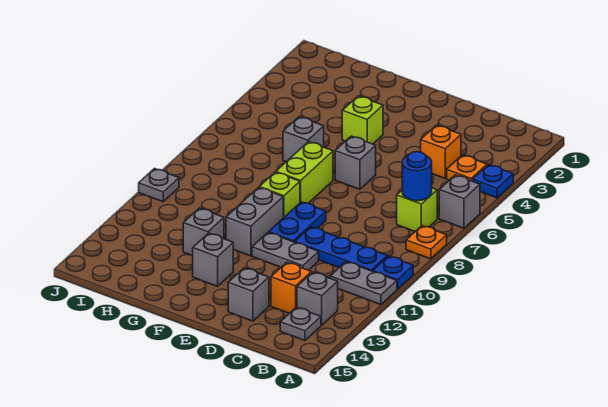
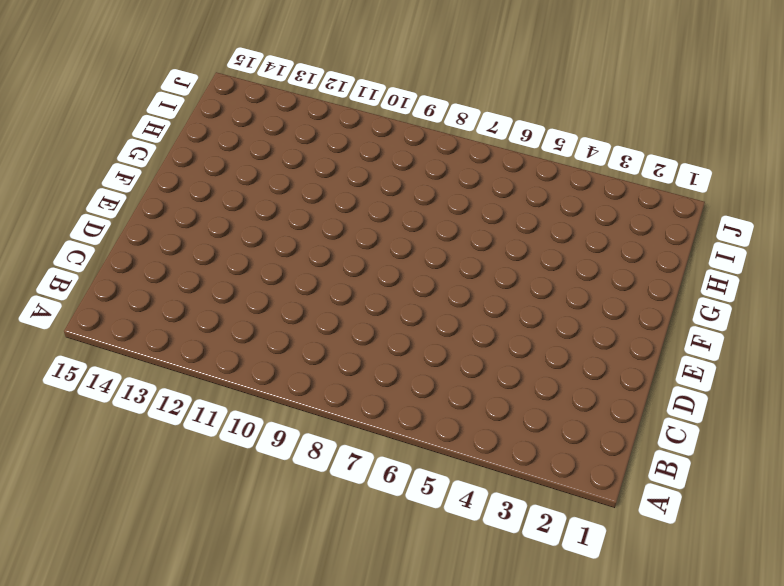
none -> blue 1x1 plate [473,165,513,198]
none -> grey 1x1 brick [439,175,480,228]
none -> orange 1x1 plate [406,226,447,259]

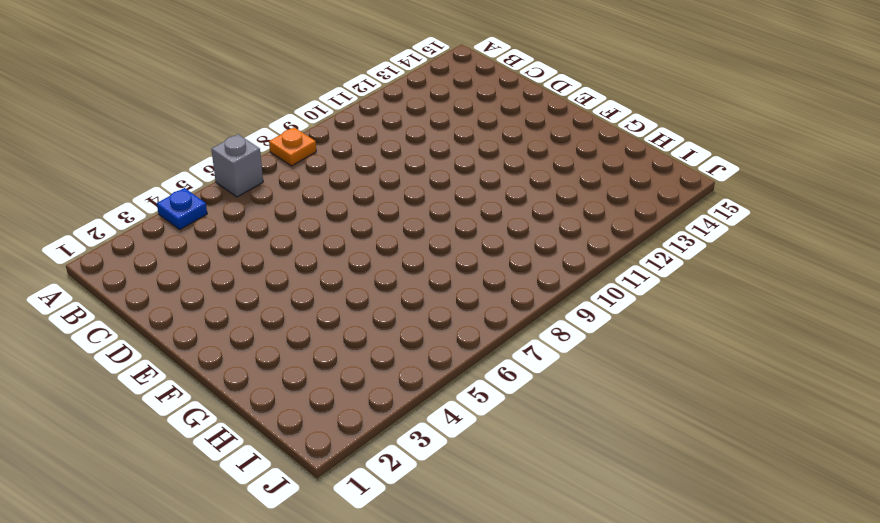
none -> blue 1x1 plate [373,256,413,289]
none -> grey 1x2 plate [330,262,397,305]
none -> orange 1x1 plate [447,155,487,181]

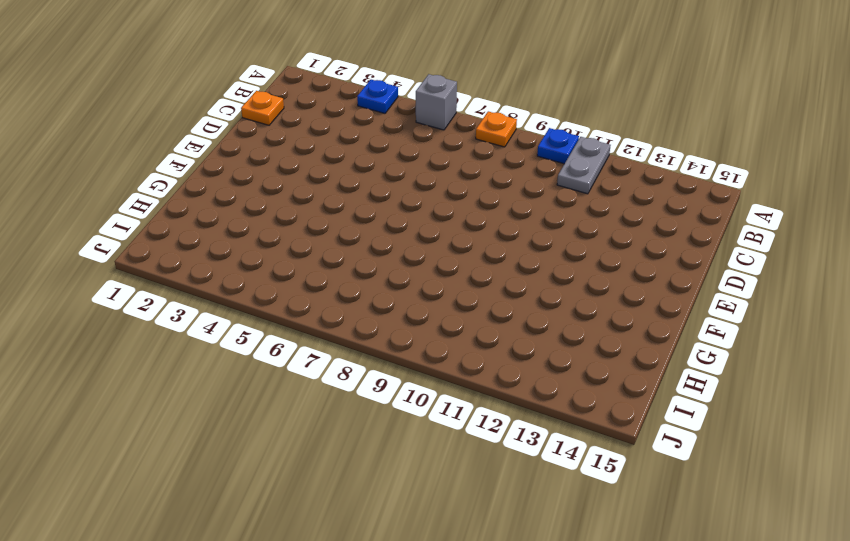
orange 1x1 plate [241,91,284,125] -> orange 1x1 plate moved to [447,155,487,181]
none -> lime 1x1 brick [397,188,437,231]
none -> blue 1x3 plate [295,227,387,271]
none -> grey 1x1 brick [297,272,338,325]

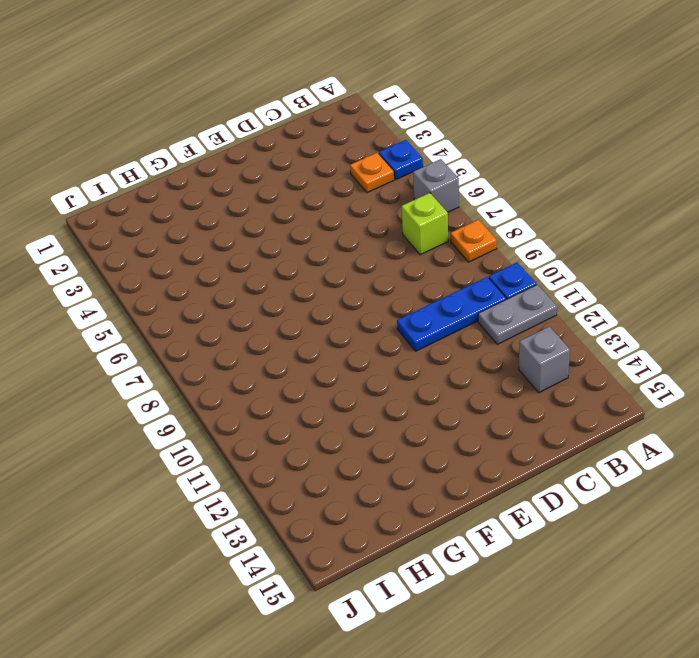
none -> grey 1x1 plate [280,307,321,341]
none -> orange 1x1 brick [421,125,461,178]
none -> orange 1x1 brick [271,262,312,313]

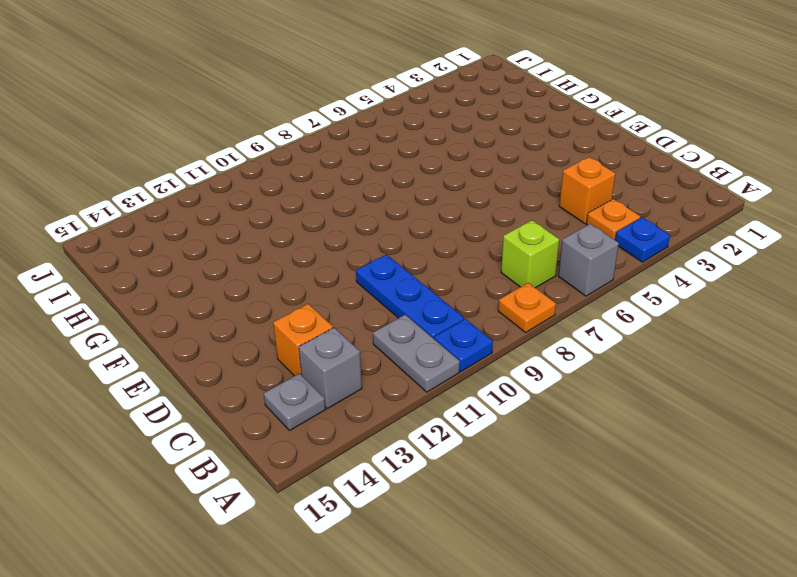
none -> grey 1x2 plate [252,232,319,270]
none -> grey 1x1 brick [228,268,269,321]
none -> grey 1x1 brick [335,136,376,189]

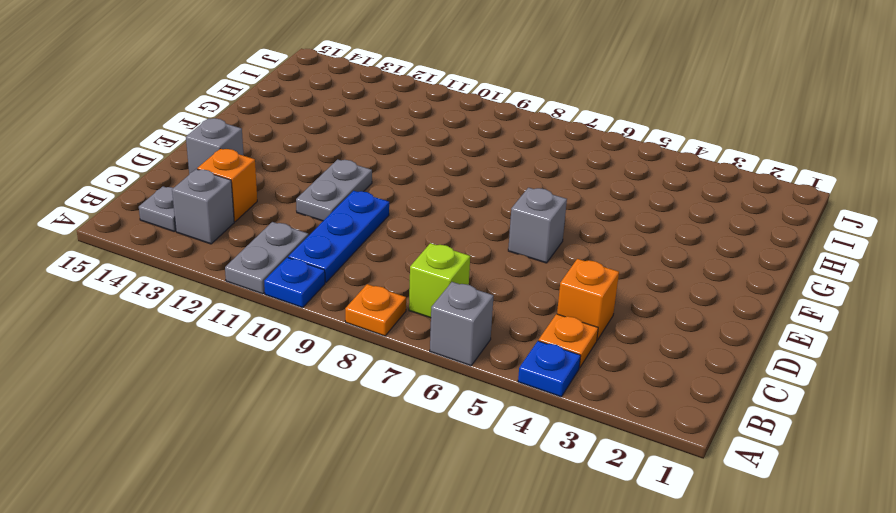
none -> blue 1x2 plate [269,202,326,242]
none -> lime 1x1 brick [342,96,383,144]
none -> lime 1x2 brick [276,142,333,203]

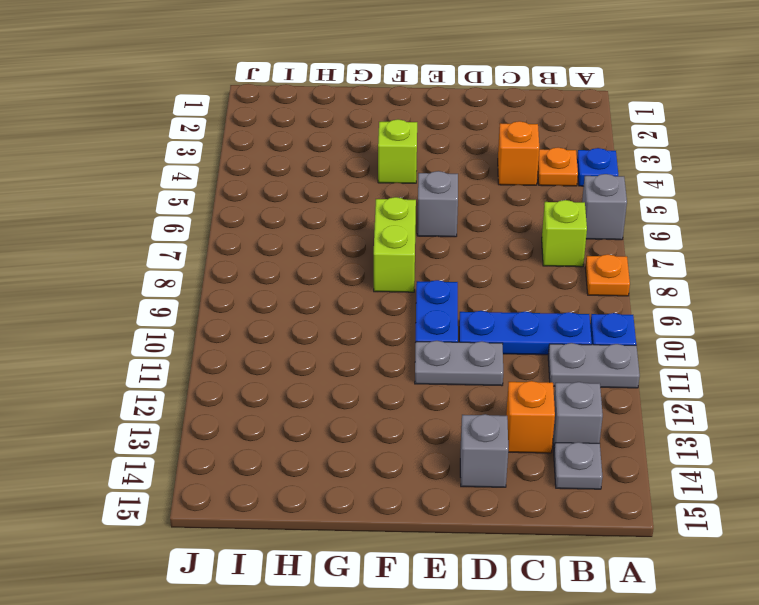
none -> lime 1x1 brick [259,172,300,218]
none -> grey 1x2 brick [226,187,283,256]
none -> grey 1x1 brick [193,233,233,286]

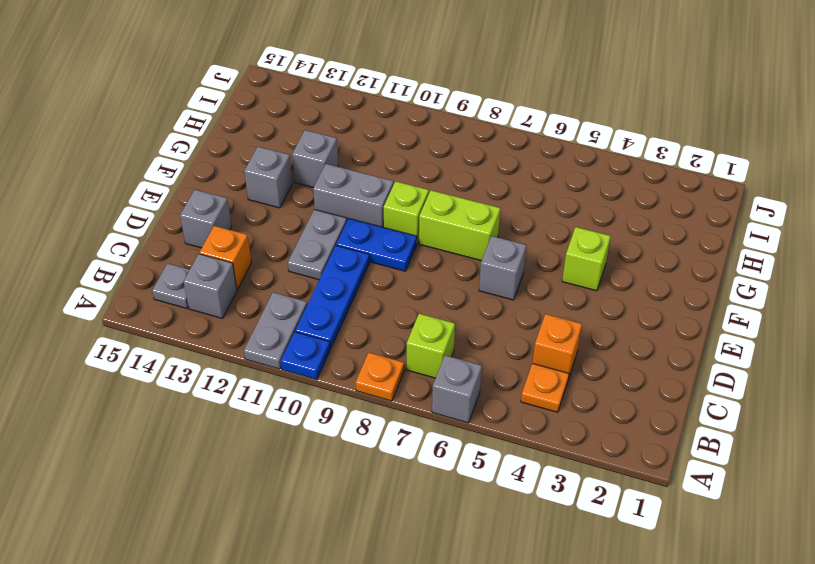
none -> blue 1x1 plate [473,165,513,198]
none -> grey 1x1 brick [283,117,324,162]
none -> grey 1x1 plate [139,169,179,202]

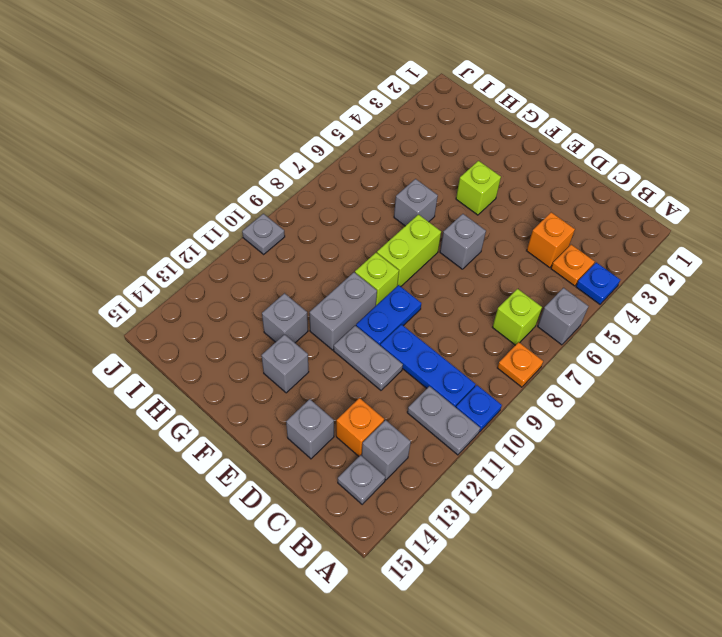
none -> blue 1x1 round brick [402,152,432,201]

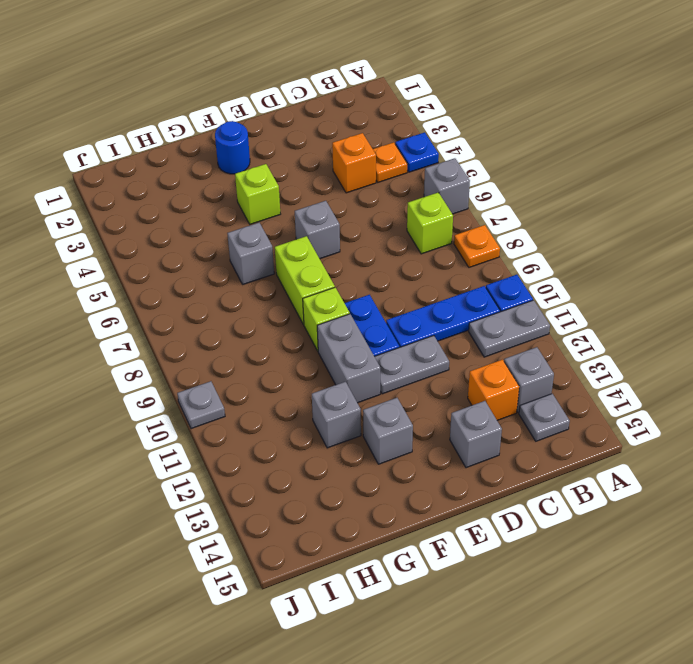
blue 1x1 round brick [215,121,250,174] -> blue 1x1 round brick moved to [402,152,432,201]

